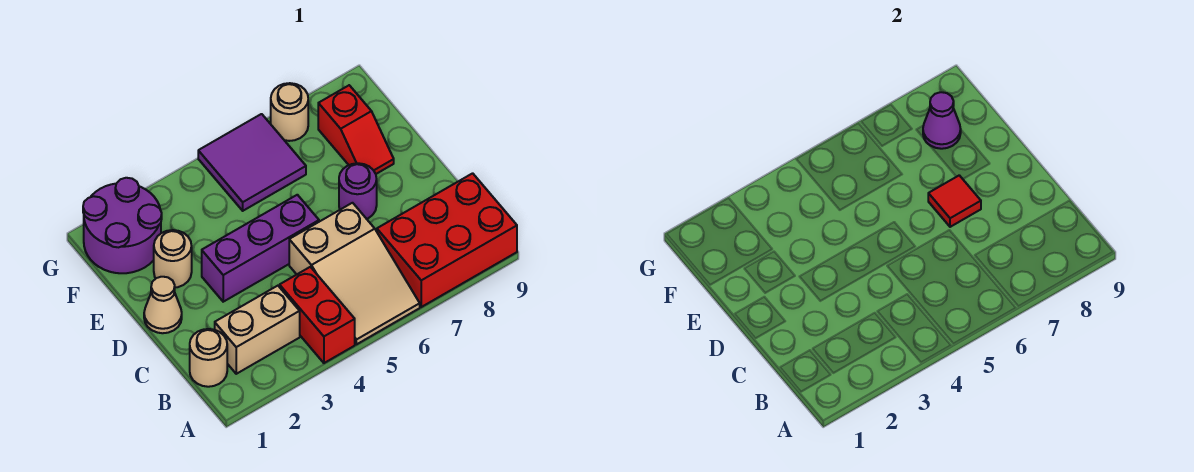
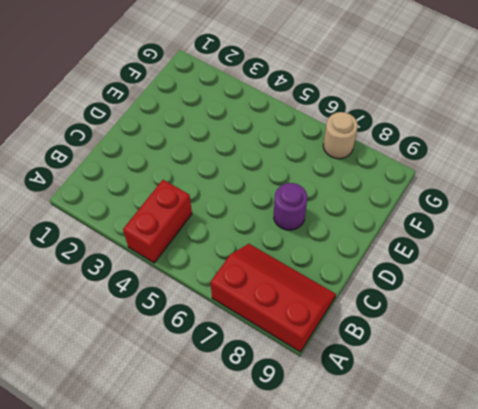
red 2x3 slope [210,244,336,352] -> red 2x3 brick [377,173,517,307]
none -> tan 2x3 slope [289,203,420,344]
none -> tan 1x1 round brick [190,329,227,387]
none -> tan 1x2 brick [215,286,300,374]

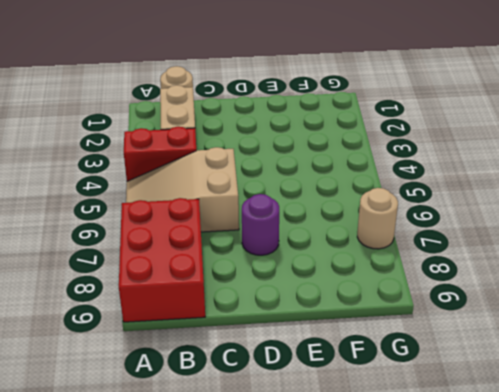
none -> tan 1x1 cone [144,277,182,333]
none -> purple 1x3 brick [202,195,319,302]
none -> tan 1x1 round brick [154,230,192,288]

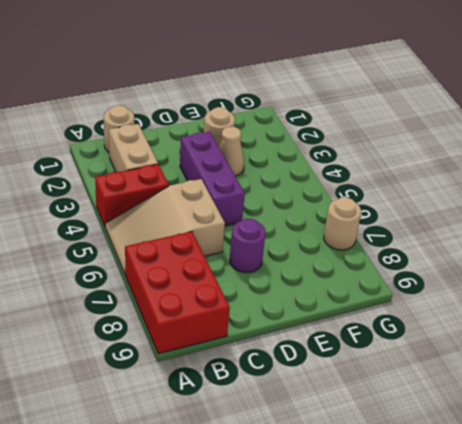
tan 1x1 cone [219,127,244,176] -> tan 1x1 cone moved to [144,277,182,333]
none -> red 1x2 slope [318,85,394,174]
none -> purple 2x2 round brick [83,178,162,273]
none -> purple 2x2 tile [198,114,306,211]

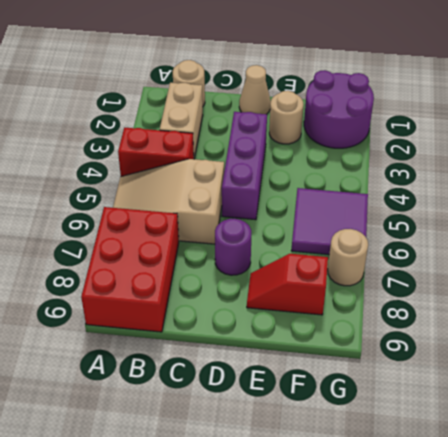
none -> red 1x1 tile [928,175,981,227]
none -> purple 1x1 cone [923,92,961,149]

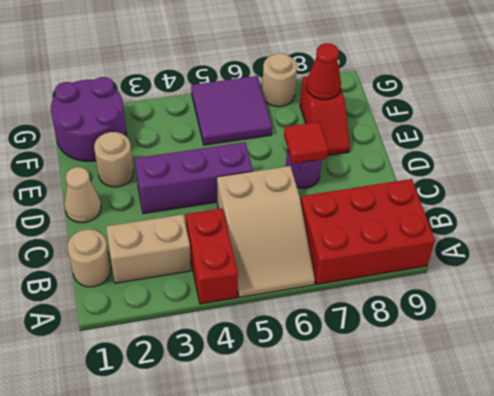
red 1x1 cone [306,43,341,100] -> purple 1x1 cone [923,92,961,149]

